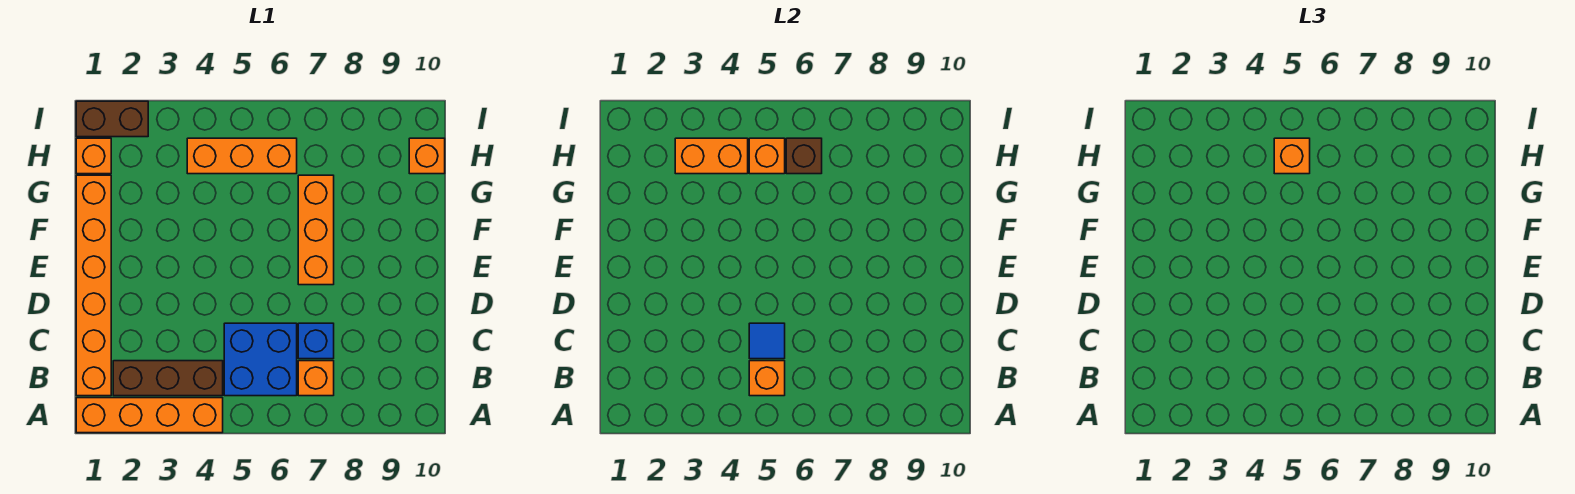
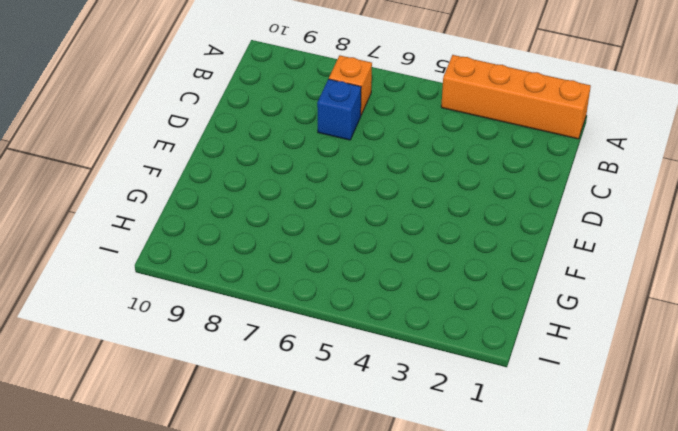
none -> orange 1x6 brick [76,175,111,396]
none -> brown 1x3 brick [113,361,223,396]
none -> blue 2x2 brick [224,323,297,396]

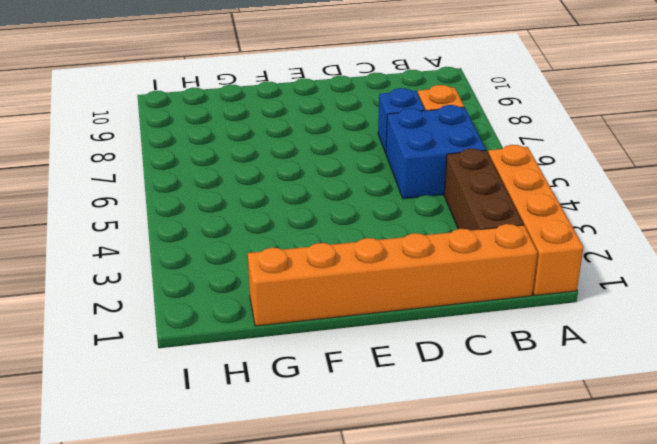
none -> orange 1x3 brick [298,175,334,285]
none -> orange 1x1 brick [76,138,111,174]
none -> orange 1x3 brick [187,138,297,174]

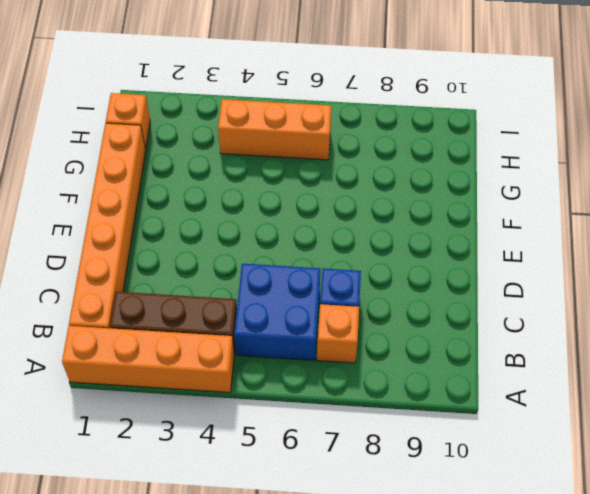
none -> orange 1x3 brick [298,175,334,285]
none -> orange 1x1 brick [409,138,445,174]
none -> brown 1x2 brick [76,101,148,137]

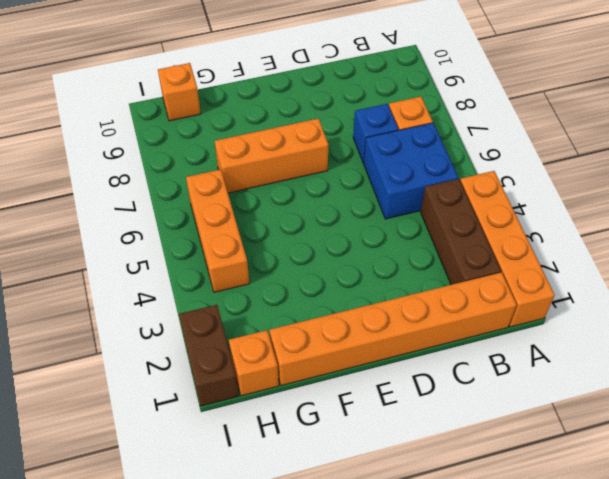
none -> orange 1x1 brick [749,361,785,396]
none -> blue 1x1 tile [749,323,785,359]
none -> orange 1x2 brick [675,138,748,174]

